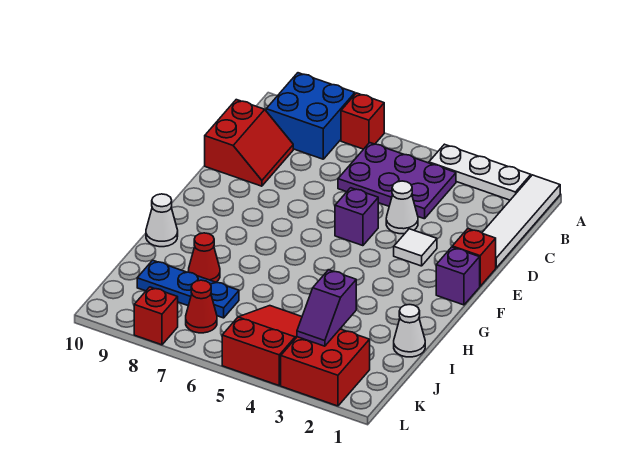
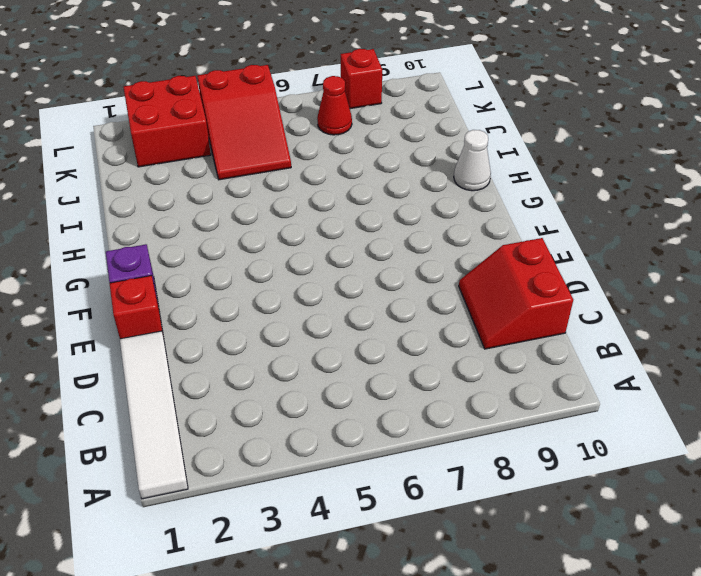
none -> white 1x3 plate [429,144,531,200]
none -> red 1x1 brick [341,93,384,149]
none -> blue 2x2 brick [266,73,355,159]

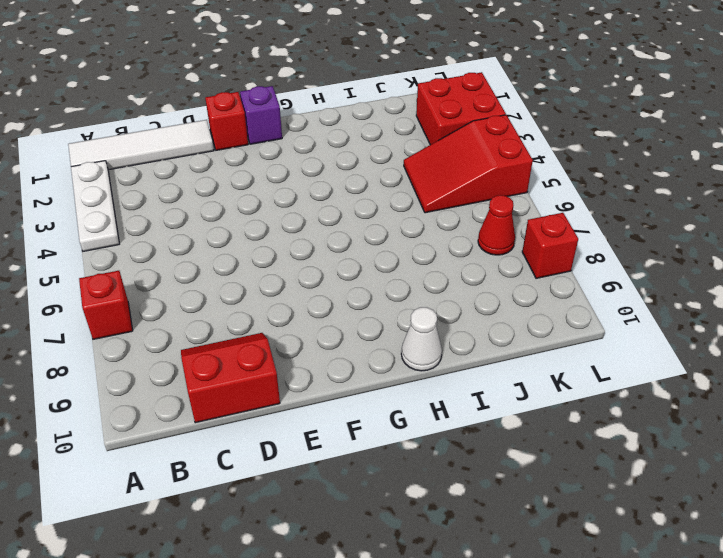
none -> blue 2x2 brick [266,73,355,159]
none -> purple 2x3 plate [338,143,456,219]
none -> white 1x1 cone [386,181,418,234]

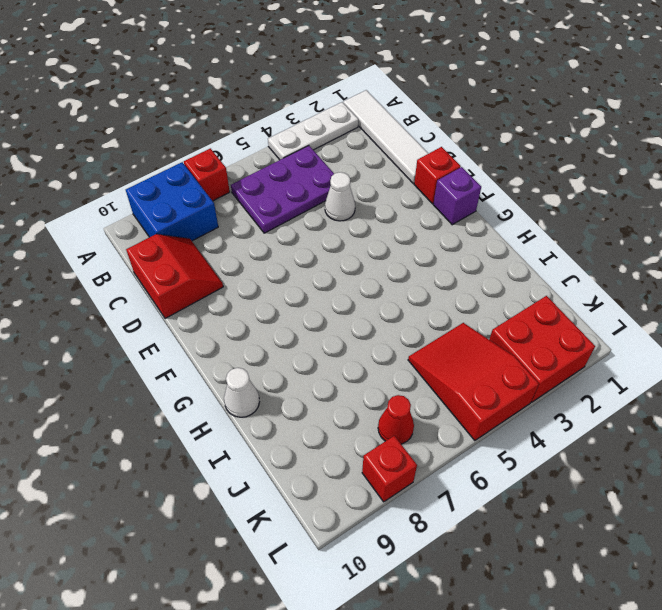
none -> white 1x1 tile [394,229,437,266]
none -> purple 1x1 brick [335,188,378,246]
none -> white 1x1 cone [394,305,425,357]

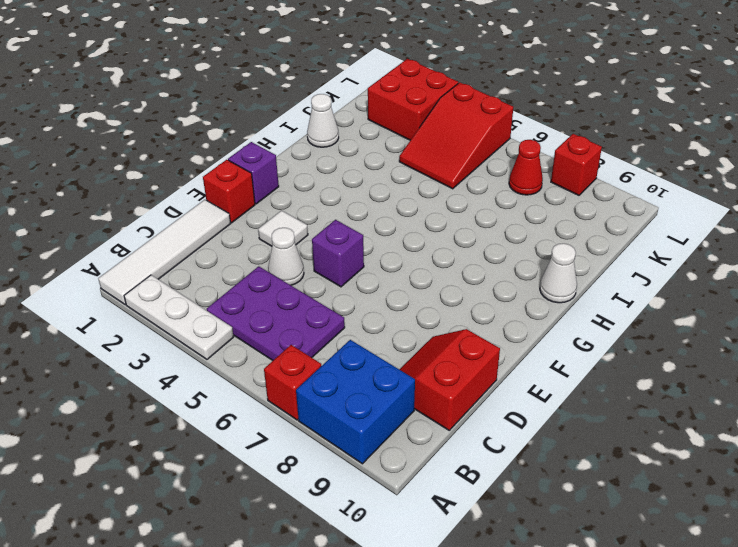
none -> red 1x1 cone [188,233,220,282]
none -> blue 1x3 plate [137,260,239,318]
none -> purple 1x2 slope [297,270,356,346]

